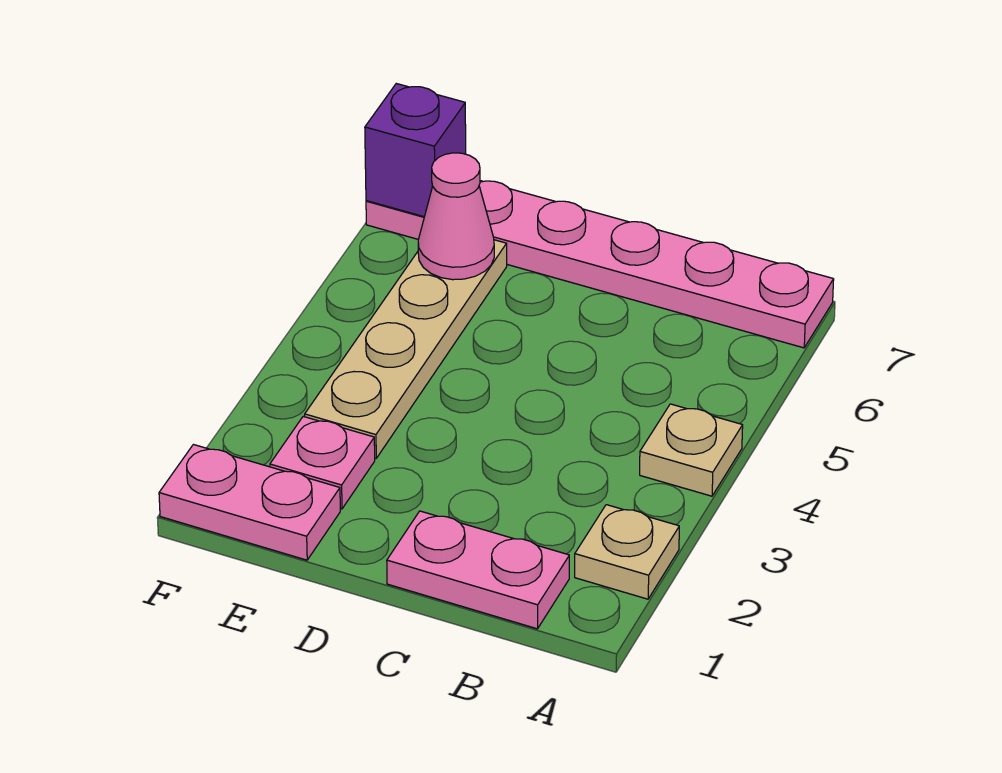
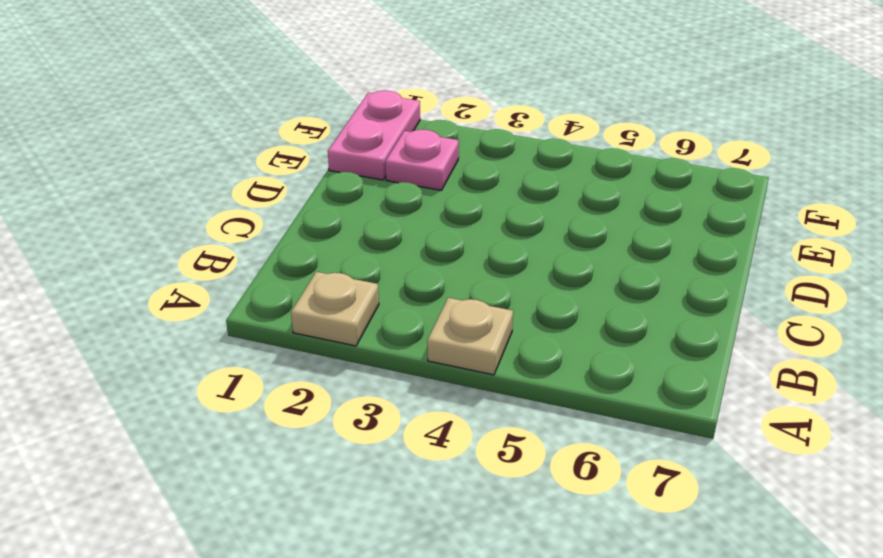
none -> pink 1x6 plate [366,181,834,348]
none -> pink 1x2 plate [387,511,569,629]

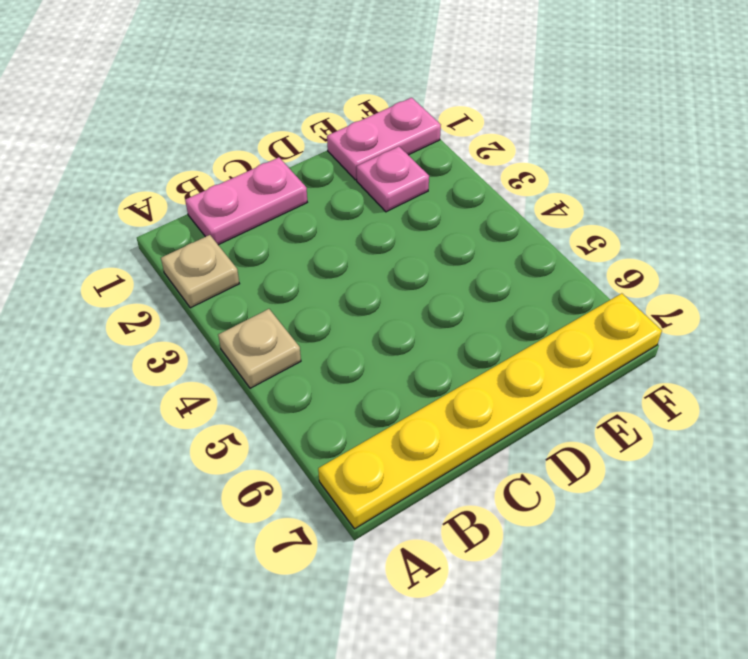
yellow 1x6 plate [318,293,662,529] -> pink 1x6 plate [366,181,834,348]
none -> tan 1x4 plate [305,240,507,458]
none -> pink 1x1 cone [418,153,494,280]

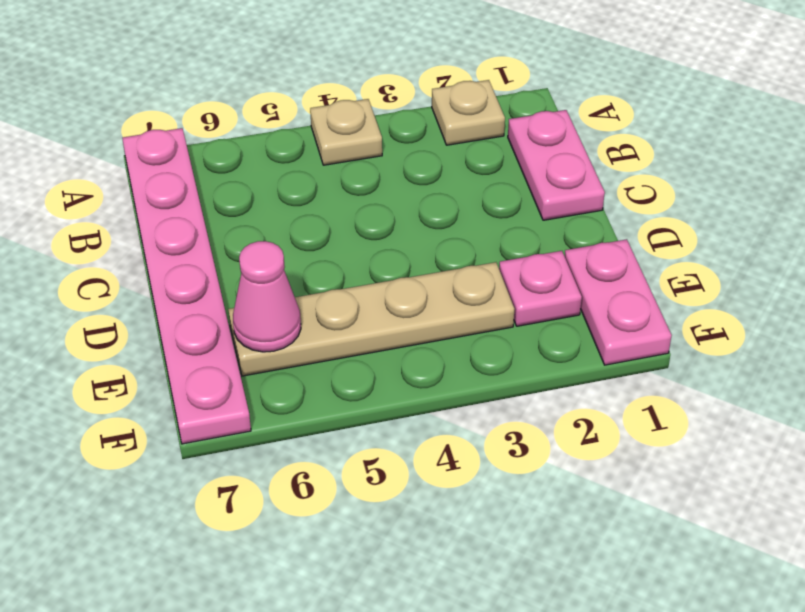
none -> purple 1x1 brick [365,84,466,217]

